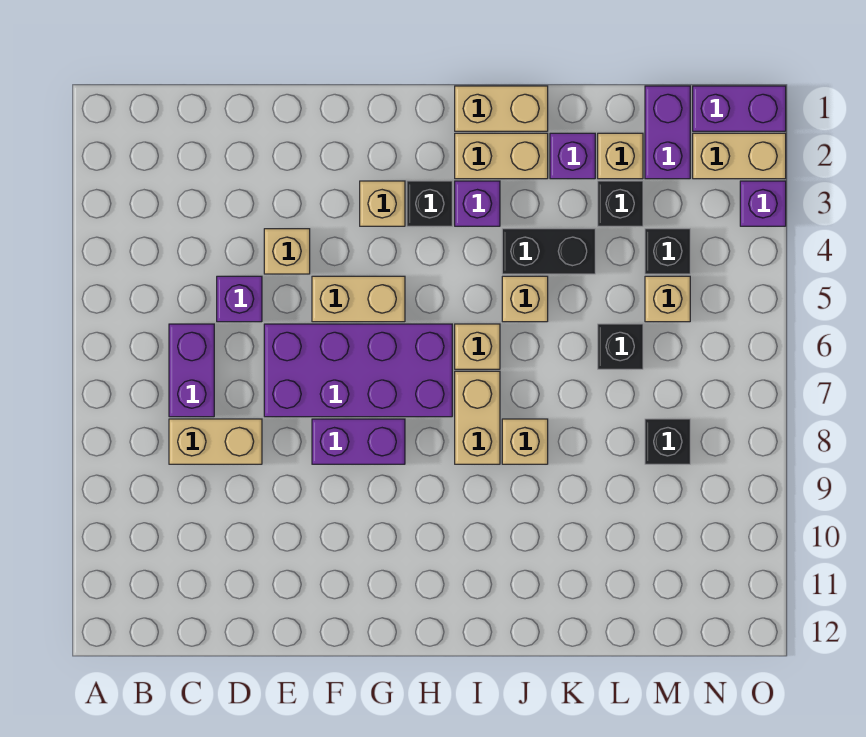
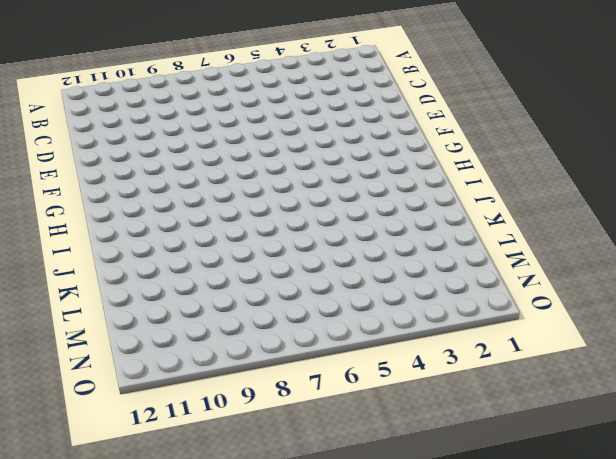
none -> purple 1x2 brick [169,324,214,417]
none -> tan 1x2 brick [169,419,262,464]
none -> purple 1x1 brick [217,276,262,322]

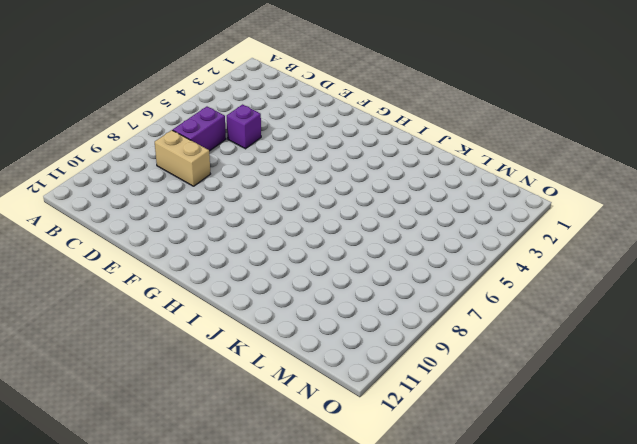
none -> tan 1x1 brick [264,229,310,274]
none -> purple 2x4 brick [264,324,452,417]
none -> tan 1x2 brick [312,276,405,322]

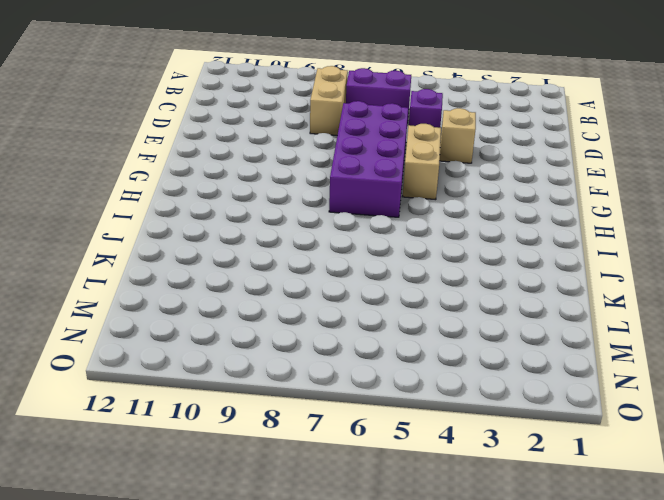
none -> purple 1x2 brick [312,419,405,464]
none -> tan 1x1 brick [360,181,405,226]
none -> black 1x1 brick [407,181,452,226]

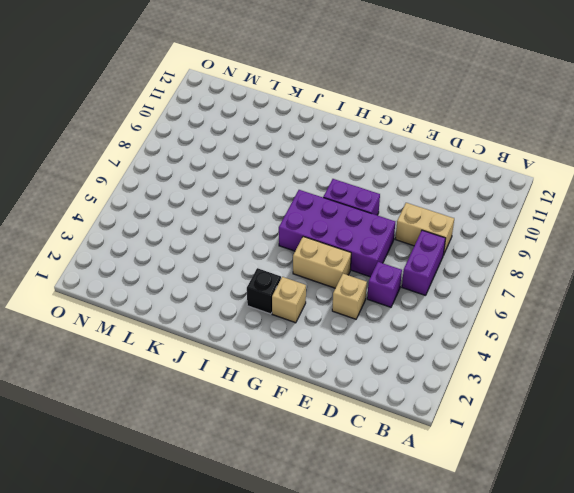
none -> tan 1x2 brick [455,86,548,131]
none -> tan 1x2 brick [455,133,548,179]
none -> purple 1x1 brick [455,181,500,226]

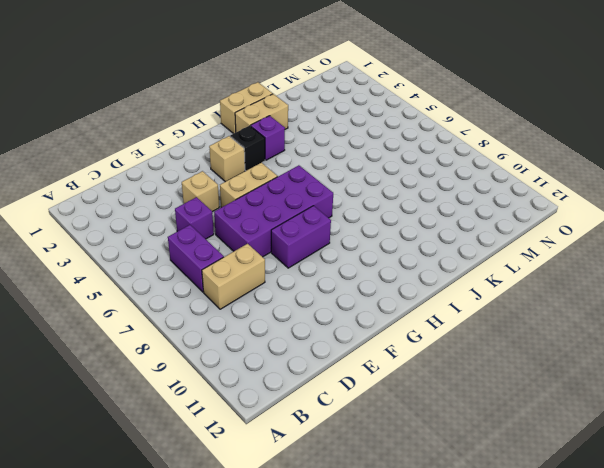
none -> tan 1x1 brick [455,324,500,369]
none -> tan 1x2 brick [455,371,500,464]
none -> black 1x2 brick [502,229,595,274]

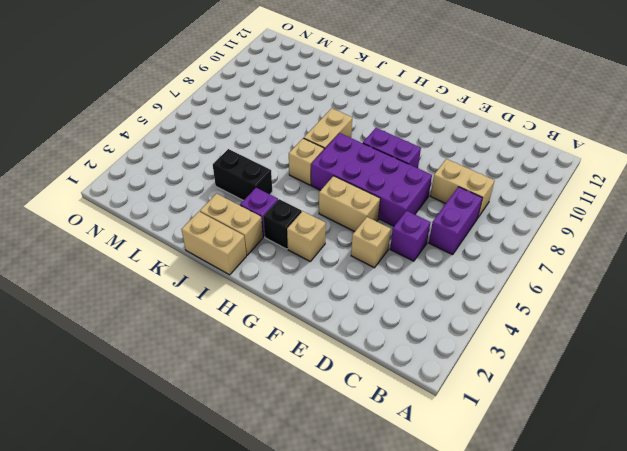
none -> tan 1x1 brick [502,276,548,322]
none -> tan 1x1 brick [502,419,548,464]
none -> purple 1x1 brick [550,133,595,179]

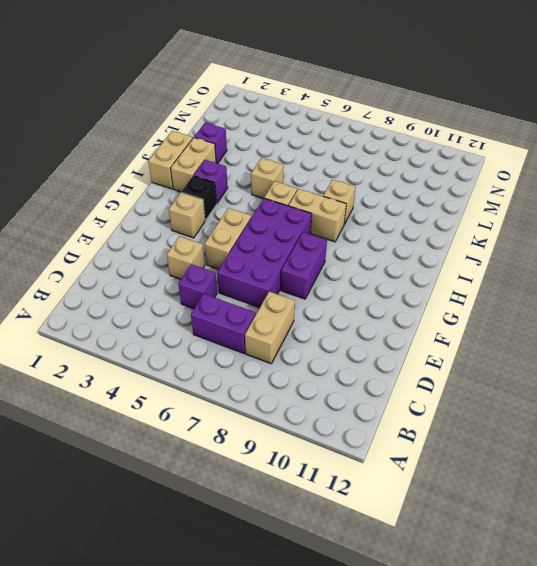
none -> black 1x2 brick [502,229,595,274]
none -> tan 1x1 brick [598,133,643,179]
none -> black 1x1 brick [598,181,643,226]

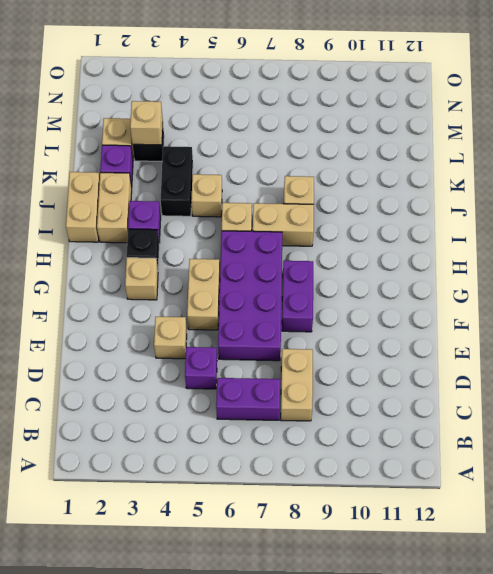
tan 1x1 brick [130,101,163,145] -> tan 1x1 brick moved to [645,276,690,322]
none -> black 1x1 brick [598,324,643,369]
none -> purple 1x2 brick [645,86,690,179]
none -> black 1x1 brick [645,229,690,274]

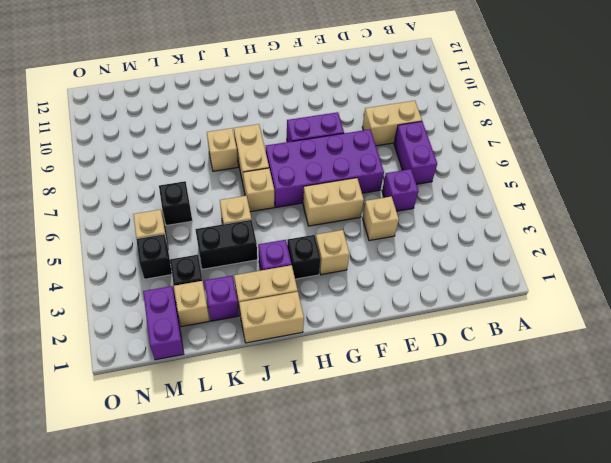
none -> black 1x1 brick [645,419,690,464]
none -> purple 1x2 brick [693,86,786,131]
none -> tan 1x2 brick [693,133,786,179]

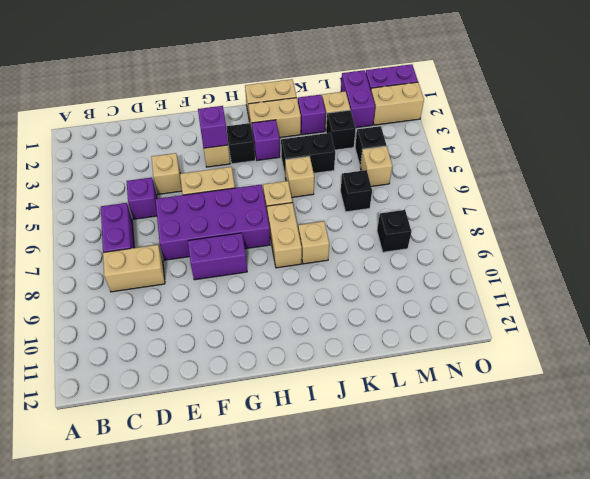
purple 1x1 brick [198,106,228,148] -> purple 1x1 brick moved to [740,181,786,226]

